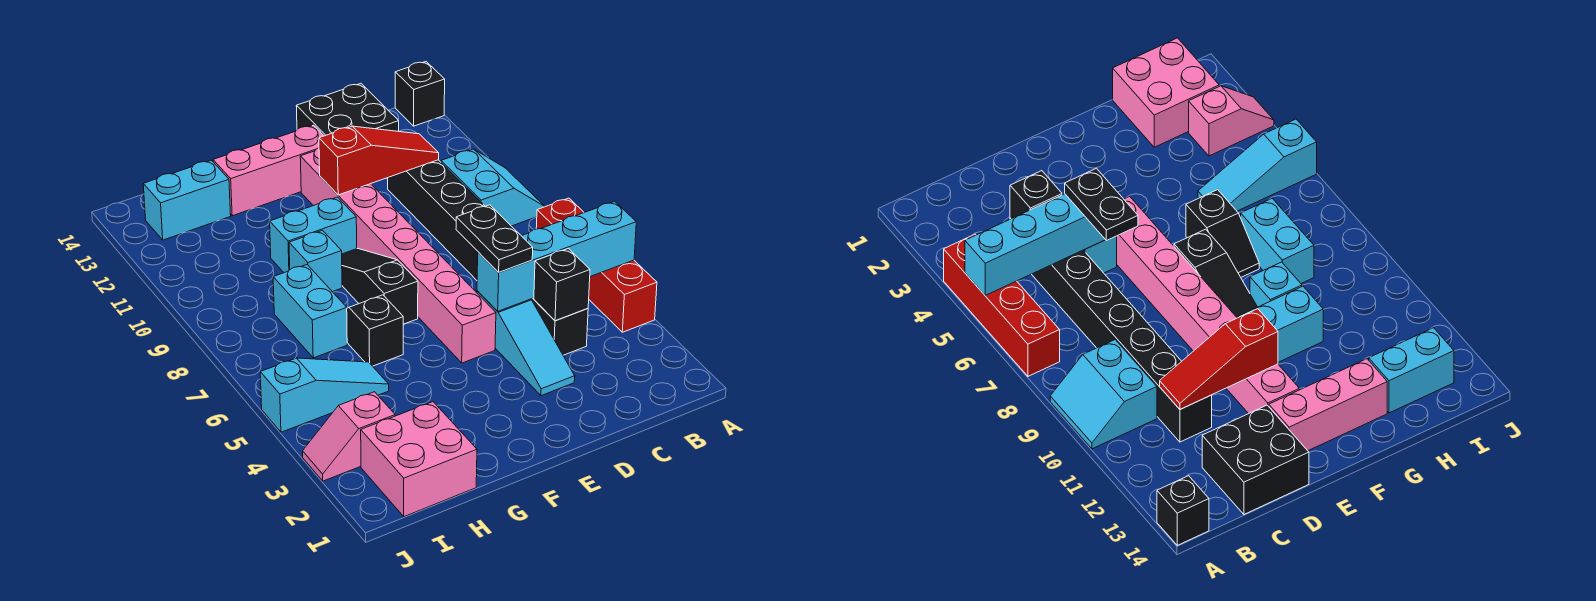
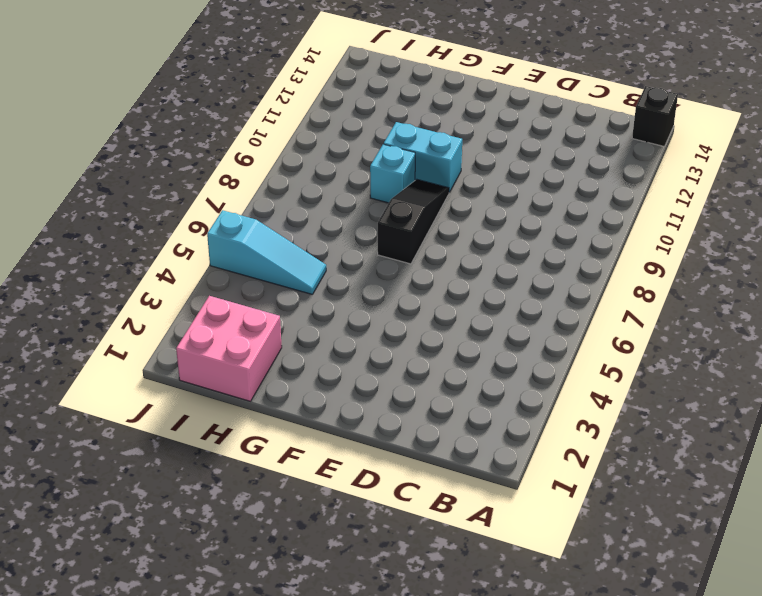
none -> red 1x4 brick [536,198,657,332]
none -> cyan 2x2 slope [441,149,545,226]
none -> black 1x8 brick [388,160,588,355]

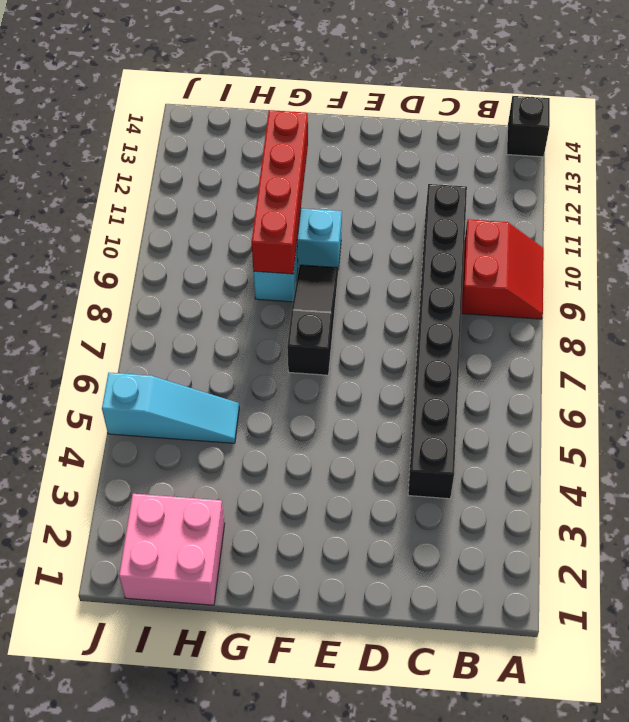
red 2x2 slope [461,219,544,319] -> cyan 2x2 slope [441,149,545,226]
red 1x4 brick [252,110,308,274] -> red 1x4 brick moved to [536,198,657,332]
none -> black 2x2 brick [296,84,399,136]
none -> cyan 1x3 slope [477,291,575,396]
none -> pink 1x8 brick [300,148,496,363]

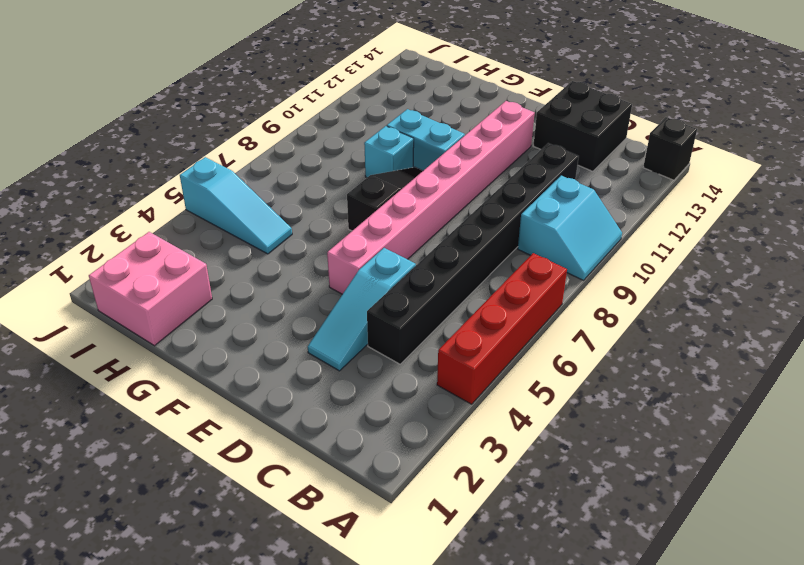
none -> pink 1x3 brick [213,125,324,216]
none -> black 1x2 slope [347,295,403,366]
none -> cyan 1x2 brick [273,265,347,358]

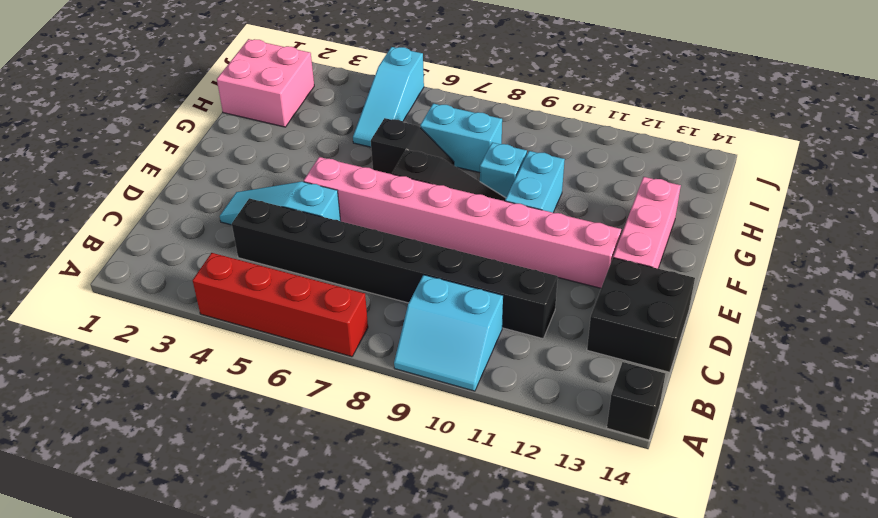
none -> cyan 1x2 brick [143,160,231,240]
none -> pink 1x2 slope [303,392,395,481]
none -> cyan 1x4 brick [477,201,636,311]

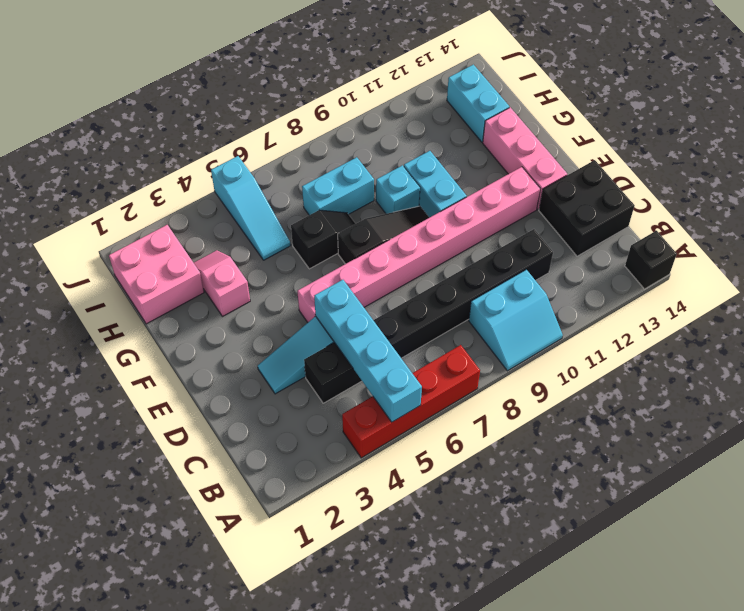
pink 1x2 slope [194,250,250,317] -> pink 1x2 slope moved to [303,392,395,481]
none -> black 1x1 brick [534,249,590,321]
none -> red 1x3 slope [319,126,439,195]
none -> black 1x2 plate [456,205,533,272]

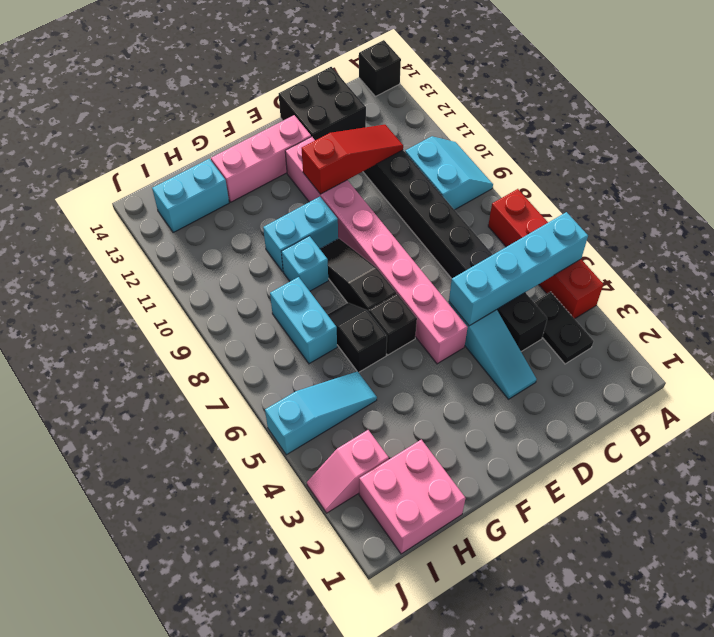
black 1x2 plate [534,292,593,364] -> black 1x2 plate moved to [456,205,533,272]
black 1x1 brick [369,294,417,355] -> black 1x1 brick moved to [534,249,590,321]

